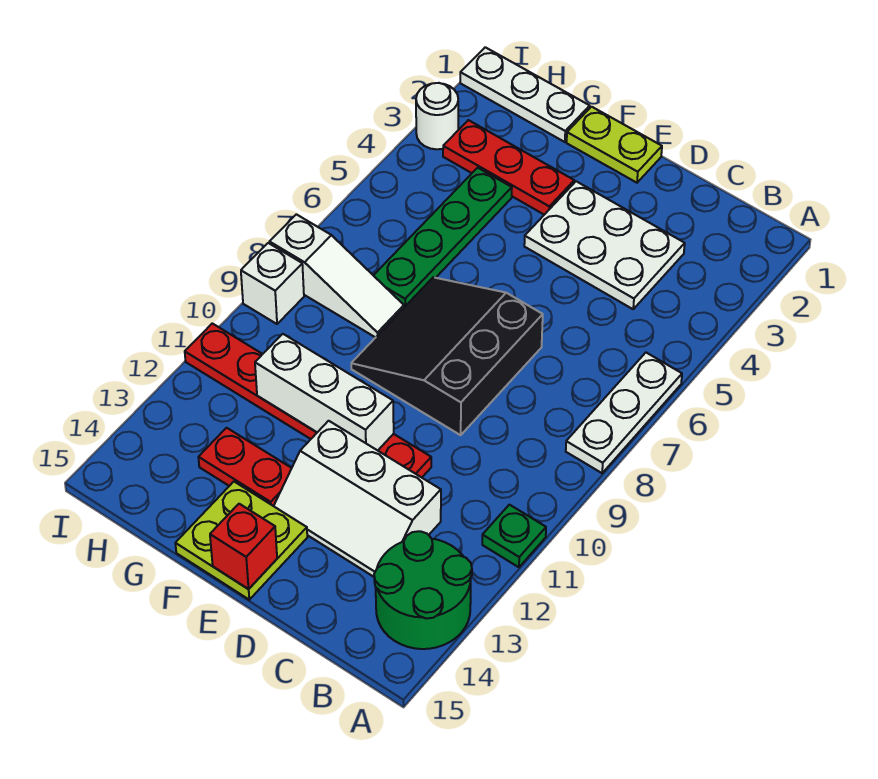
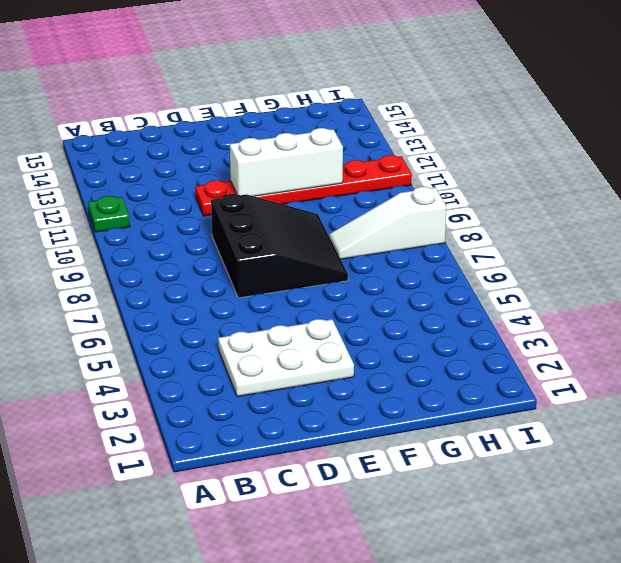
none -> white 1x3 plate [566,353,682,473]
none -> green 2x2 round brick [374,531,472,649]
none -> white 2x3 slope [274,421,441,577]

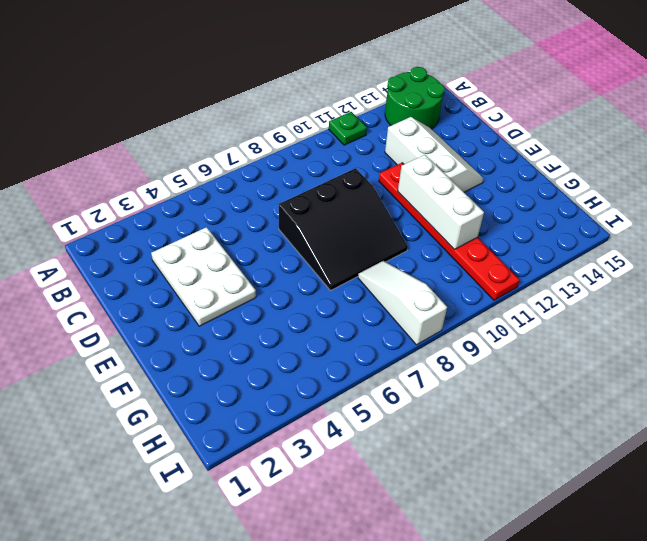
none -> white 1x3 plate [566,353,682,473]
none -> lime 1x2 plate [567,107,662,183]
none -> lime 2x2 plate [175,482,307,600]

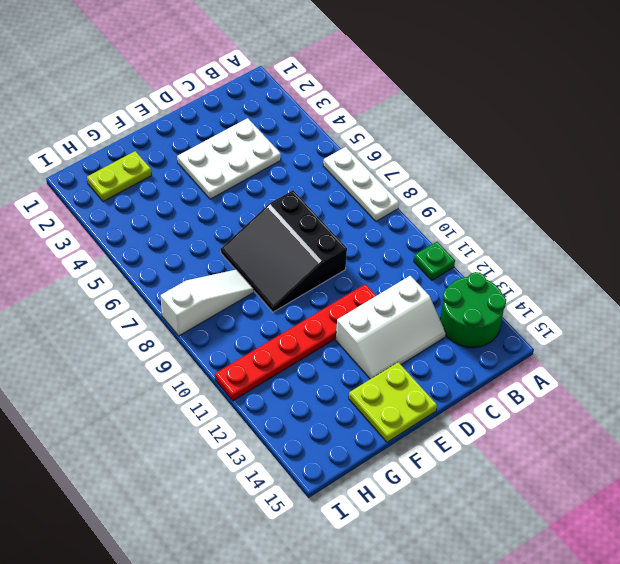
lime 1x2 plate [87,151,151,202] -> lime 1x2 plate moved to [567,107,662,183]
none -> red 1x3 plate [443,120,574,215]
none -> red 1x2 plate [198,428,292,506]
none -> white 1x3 plate [460,47,590,142]

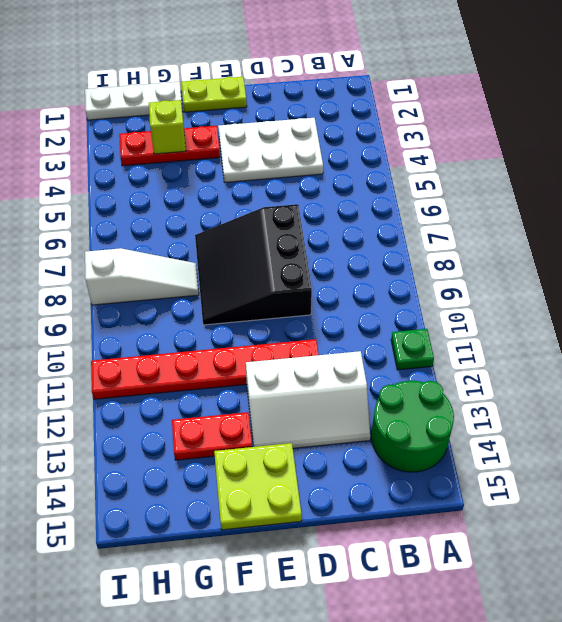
lime 1x1 brick [149,100,186,154] -> none
none -> white 1x3 plate [566,353,682,473]
none -> green 1x4 plate [373,168,512,307]
none -> white 1x1 round brick [416,83,458,149]

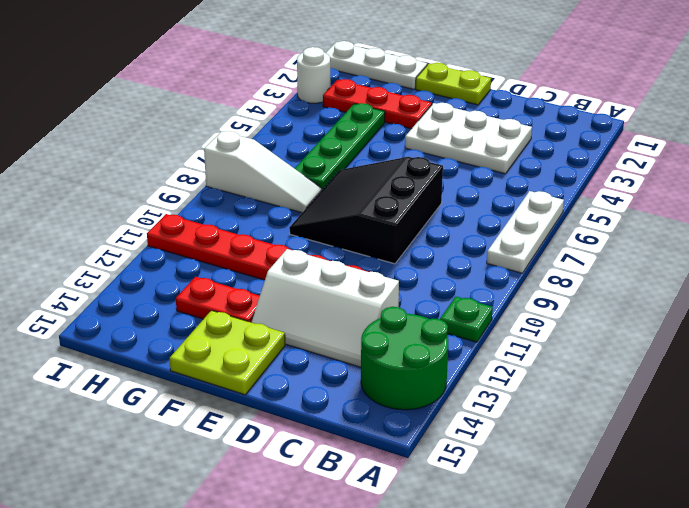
none -> white 1x1 brick [241,243,304,324]
none -> white 1x3 brick [255,334,394,451]
none -> red 1x1 brick [210,504,277,589]

